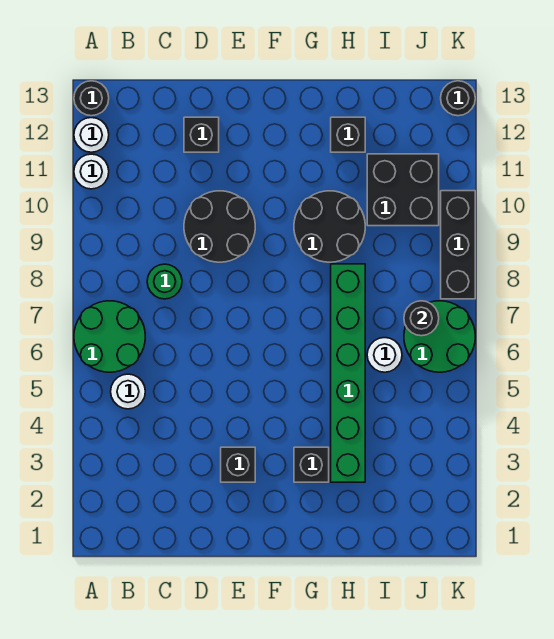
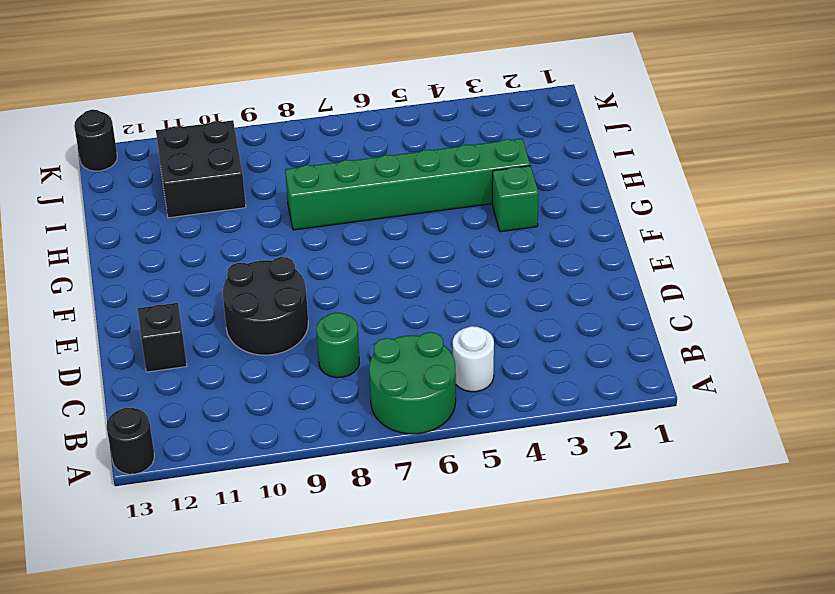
green 1x1 brick [492,166,539,232] -> black 1x1 brick [294,447,329,482]
none -> white 1x1 round brick [74,154,109,189]
none -> white 1x1 round brick [74,118,109,152]
none -> black 1x1 brick [221,447,255,482]

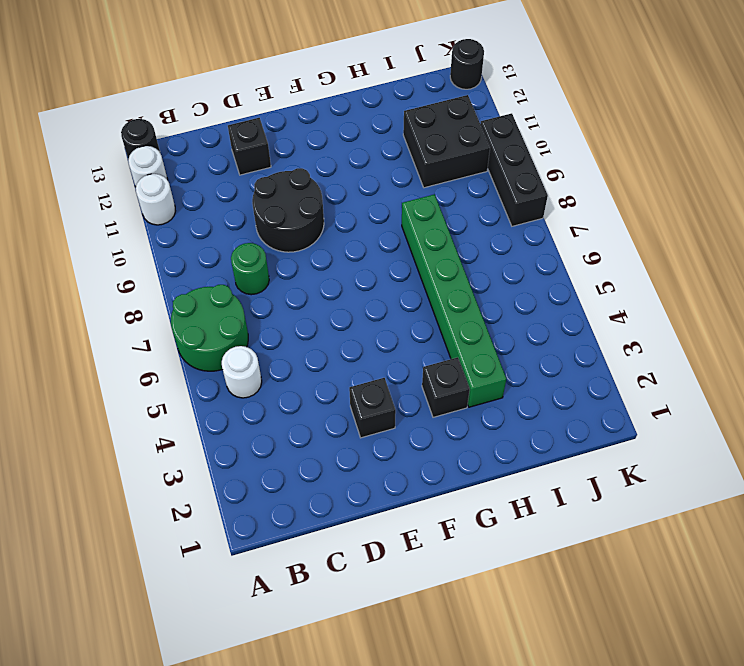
none -> black 2x2 round brick [294,191,365,262]
none -> black 1x1 brick [331,117,365,152]
none -> white 1x1 round brick [367,338,402,372]

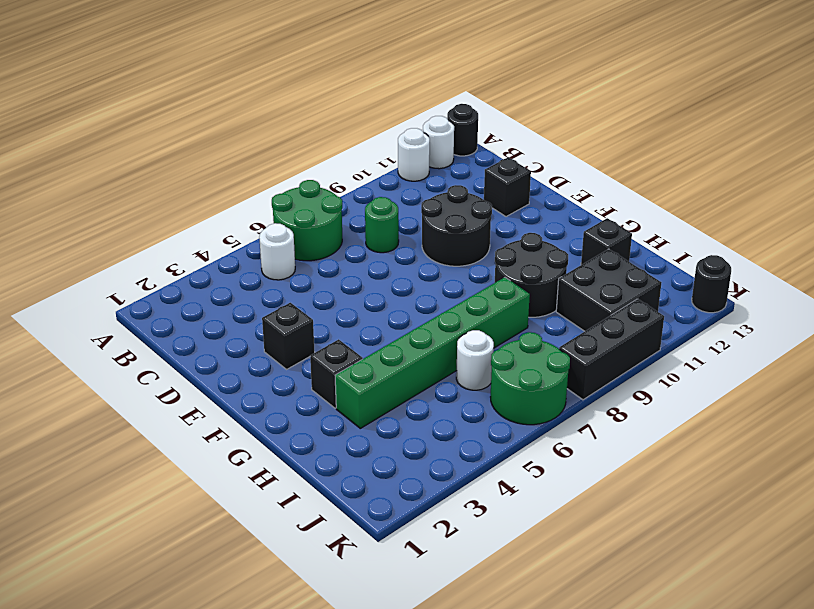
none -> black 1x1 round brick [404,301,439,336]

